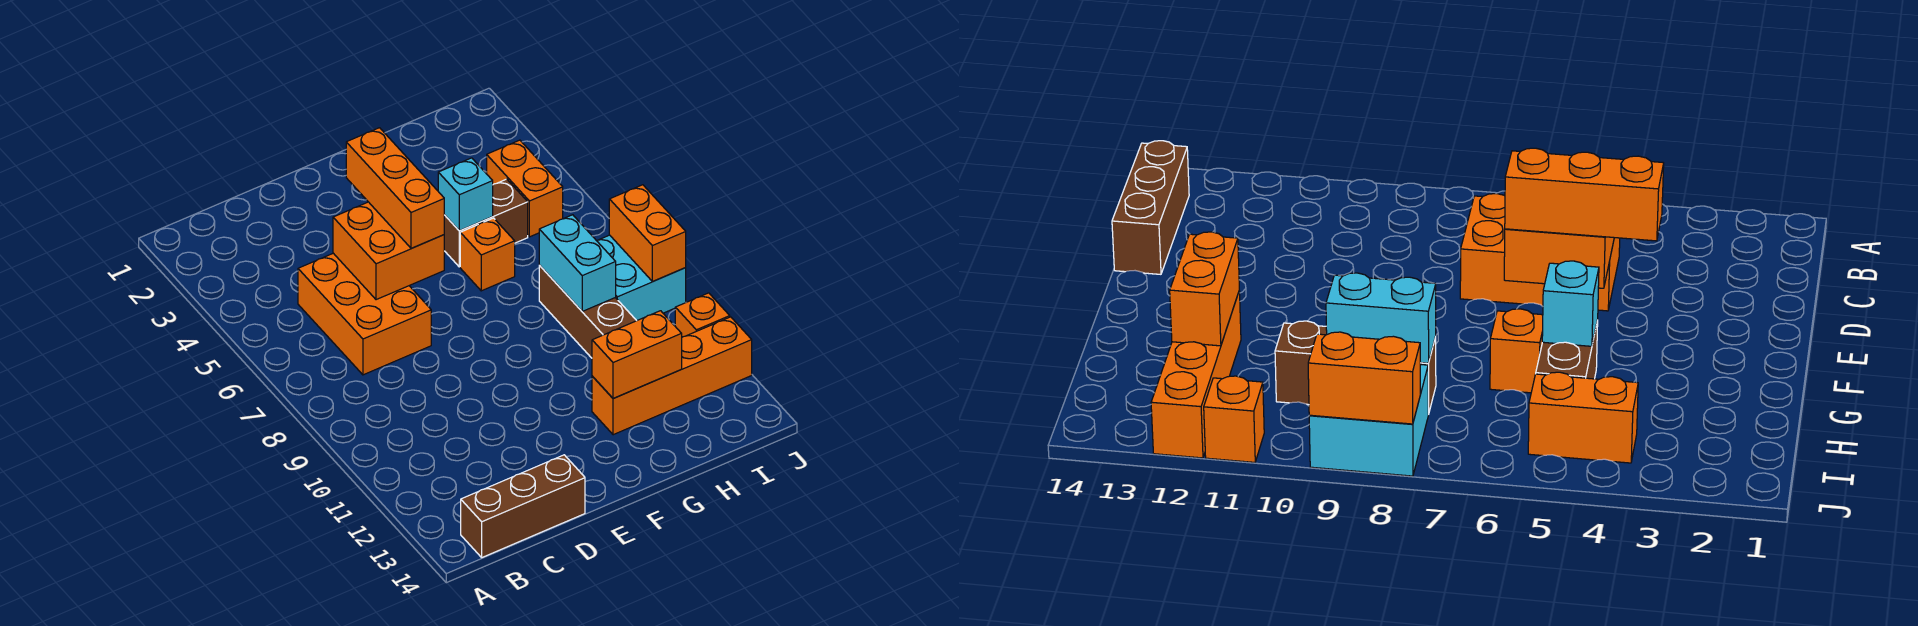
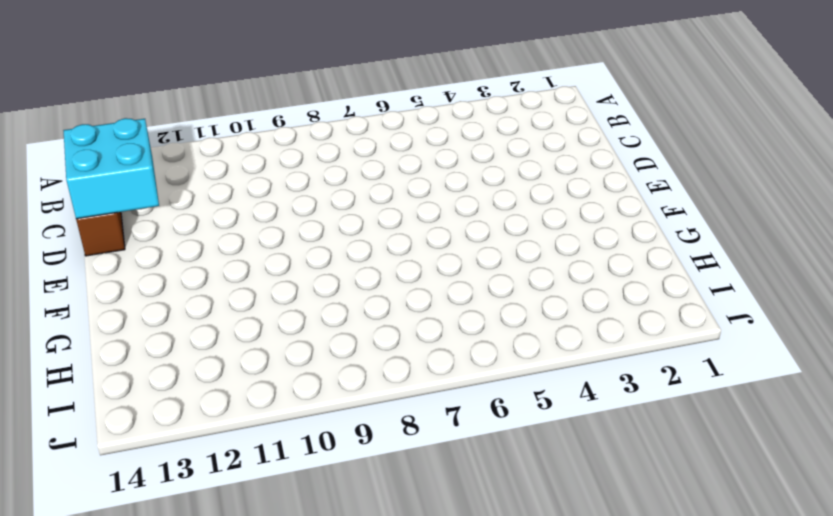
cyan 2x2 brick [63,118,159,219] -> cyan 2x2 brick moved to [597,235,686,321]
none -> orange 2x3 brick [298,253,431,375]
none -> brown 1x2 brick [444,179,528,267]
none -> orange 1x1 brick [460,218,515,291]

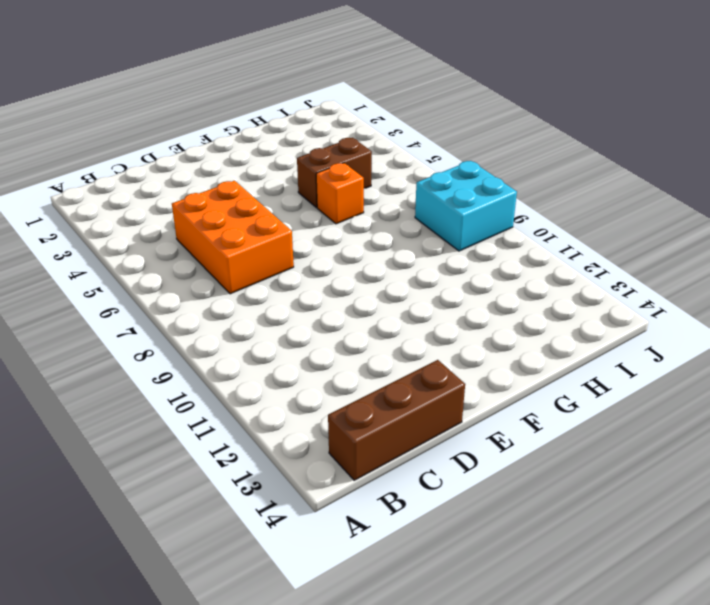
none -> orange 1x4 brick [592,317,752,435]
none -> brown 1x3 brick [539,265,636,358]
none -> orange 1x2 brick [487,140,563,237]

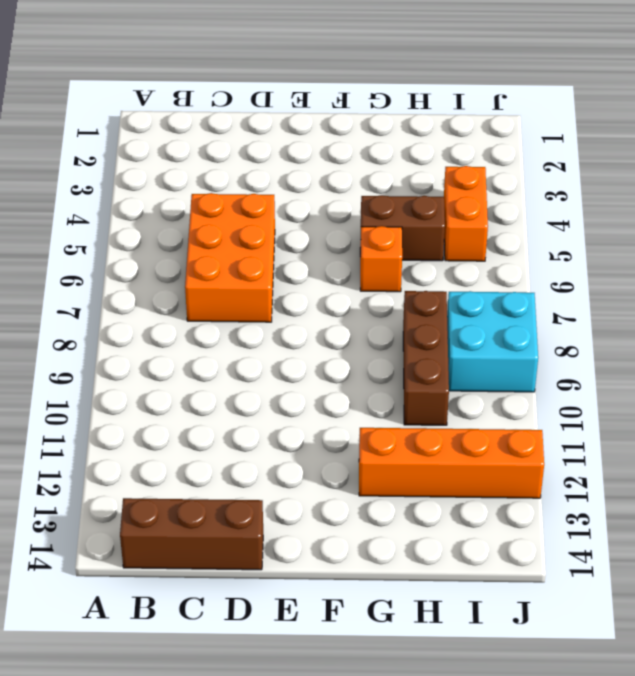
none -> orange 1x1 brick [675,293,730,337]
none -> orange 2x2 brick [333,202,444,300]
none -> cyan 1x1 brick [438,158,493,231]

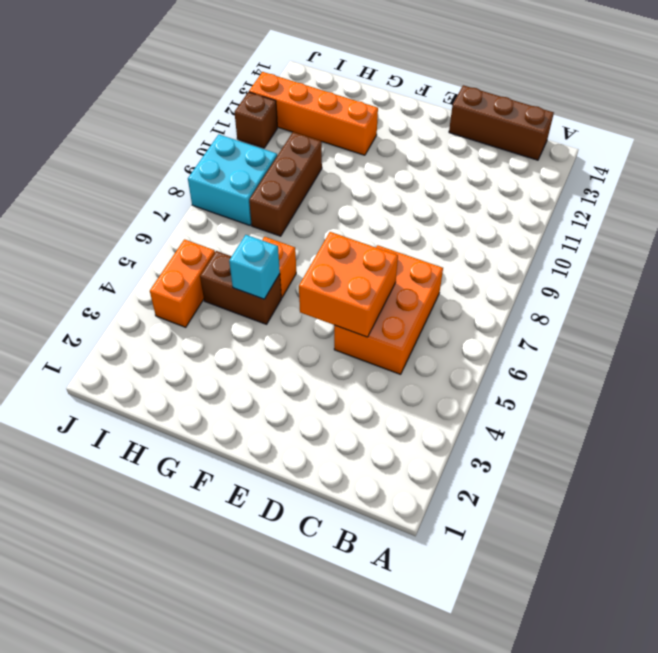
brown 1x1 brick [235,92,277,148] -> orange 1x1 brick [675,293,730,337]
none -> orange 1x2 brick [592,311,682,399]
none -> cyan 1x2 brick [539,215,616,311]
none -> orange 1x2 brick [609,185,686,281]

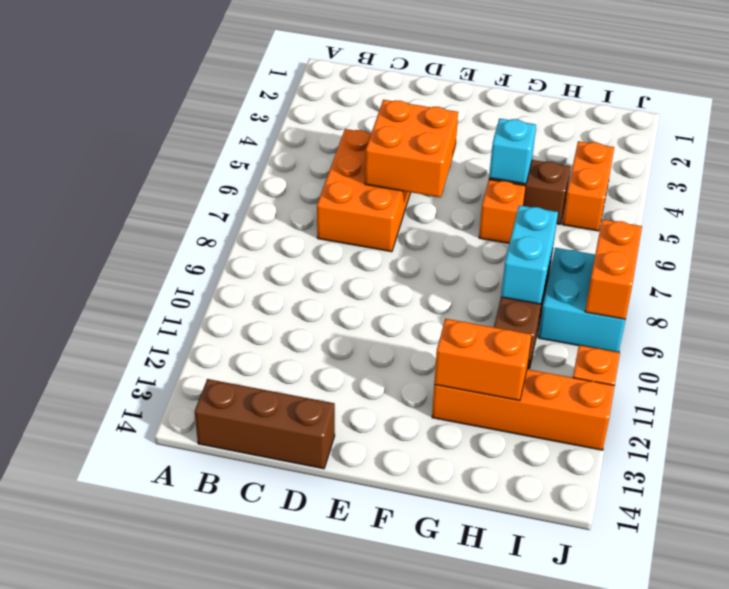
none -> orange 1x3 brick [346,128,444,248]

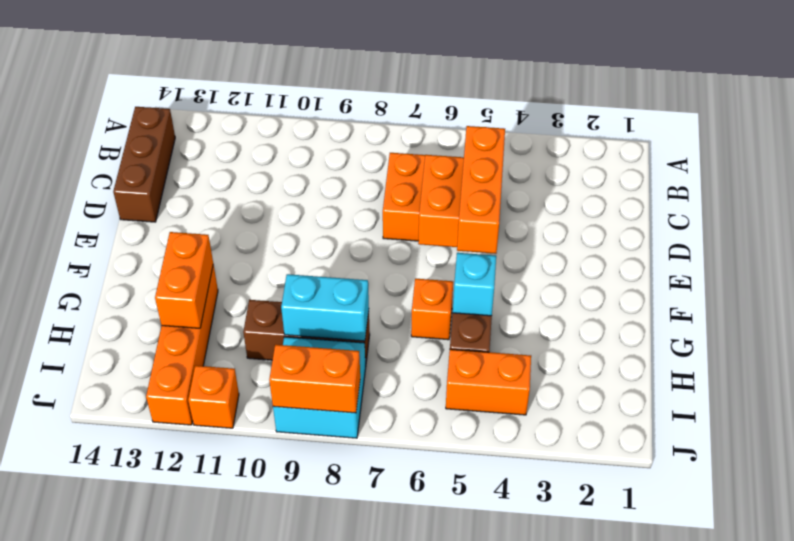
orange 1x3 brick [457,126,505,254] -> orange 1x3 brick turned to [346,128,444,248]

